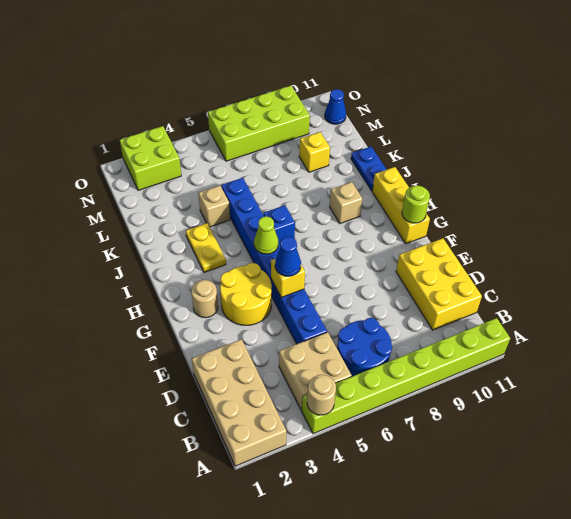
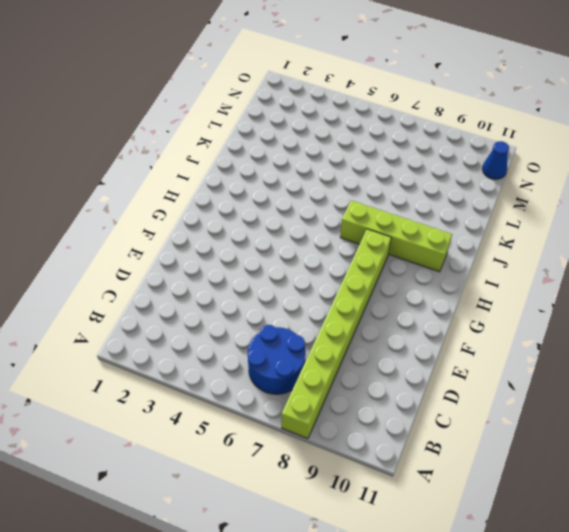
lime 1x8 brick [282,229,391,439] -> lime 1x8 brick turned to [302,318,510,434]
lime 1x4 brick [340,200,452,272] -> tan 1x1 brick [330,182,362,223]
none -> tan 2x4 brick [192,339,286,466]
none -> tan 2x2 brick [279,332,352,410]
none -> yellow 2x3 brick [396,238,482,330]

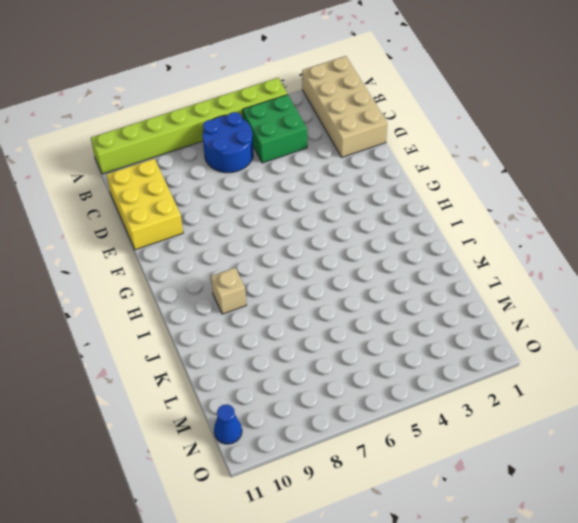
green 2x2 brick [243,94,307,163] -> tan 2x2 brick [279,332,352,410]
none -> blue 1x8 brick [221,178,327,344]
none -> yellow 2x2 round brick [220,263,272,325]
none -> tan 1x1 round brick [191,280,218,318]

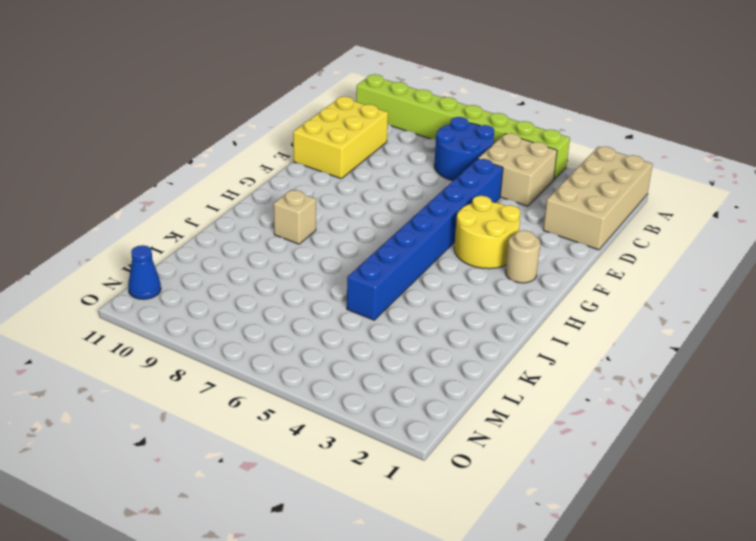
none -> yellow 1x3 brick [372,167,430,244]
none -> yellow 1x2 plate [186,223,226,272]
none -> blue 1x1 brick [263,205,295,244]

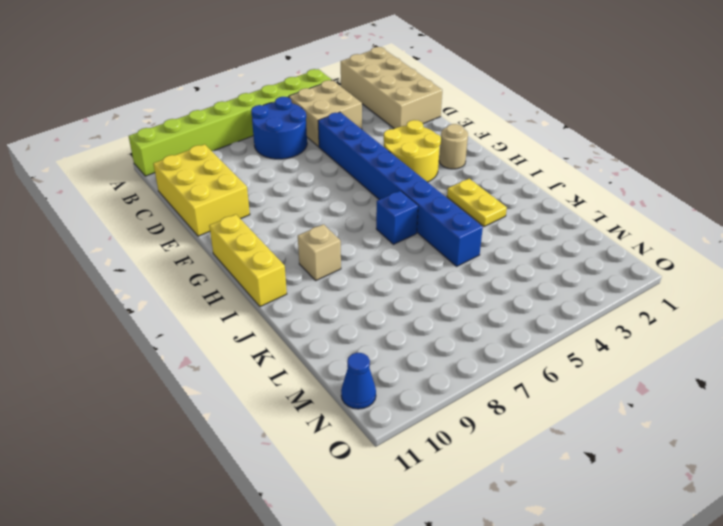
none -> blue 1x2 plate [351,147,387,191]
none -> tan 1x1 brick [199,186,230,227]
none -> yellow 1x1 brick [299,132,330,172]

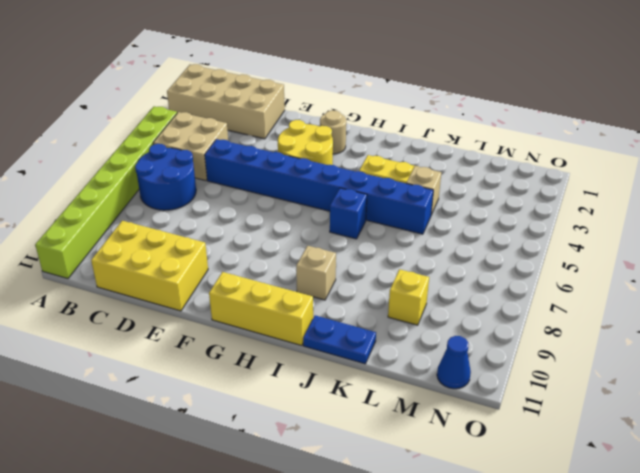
none -> lime 2x2 brick [120,126,181,190]
none -> lime 2x4 brick [208,86,310,161]
none -> tan 1x1 round brick [307,375,336,415]

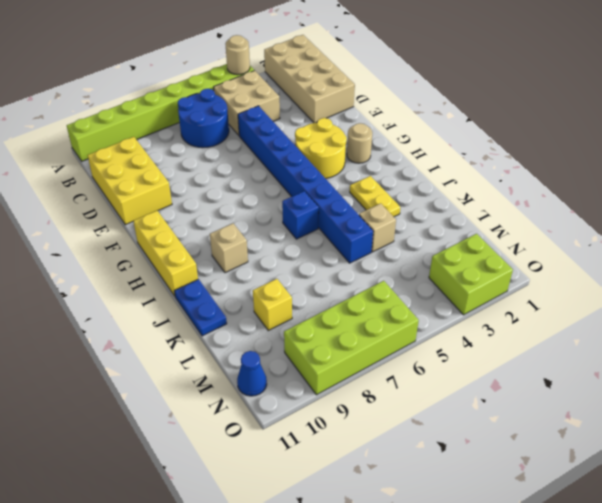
none -> yellow 1x1 brick [271,259,305,297]
none -> lime 1x1 round brick [402,186,430,223]
none -> lime 1x1 cone [254,216,278,254]

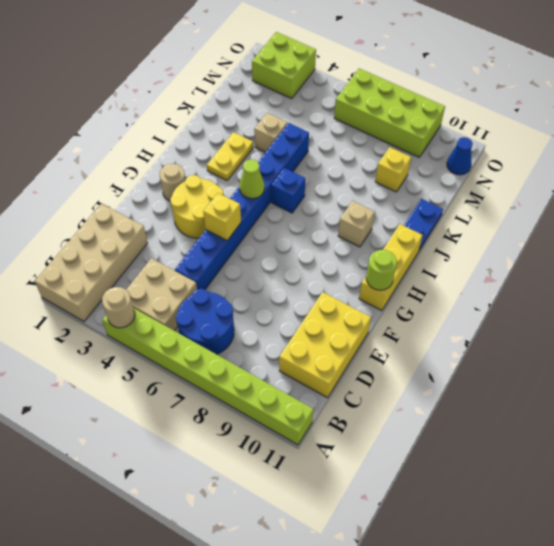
none -> blue 1x1 cone [275,237,301,276]

